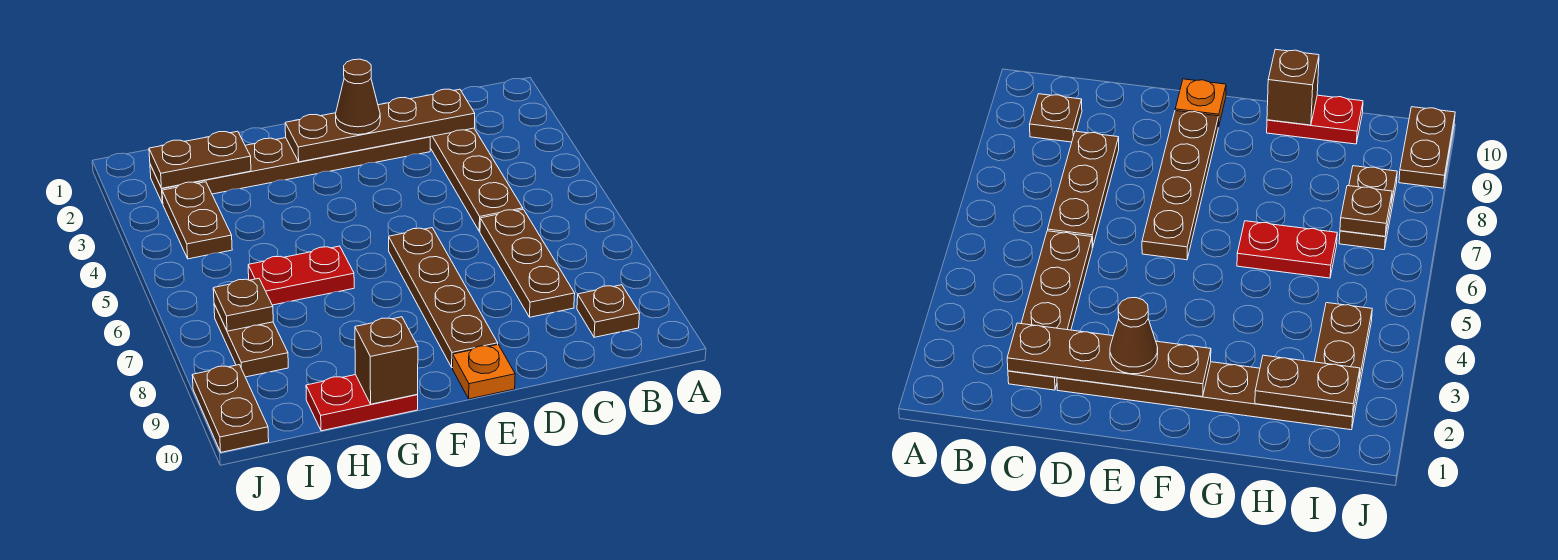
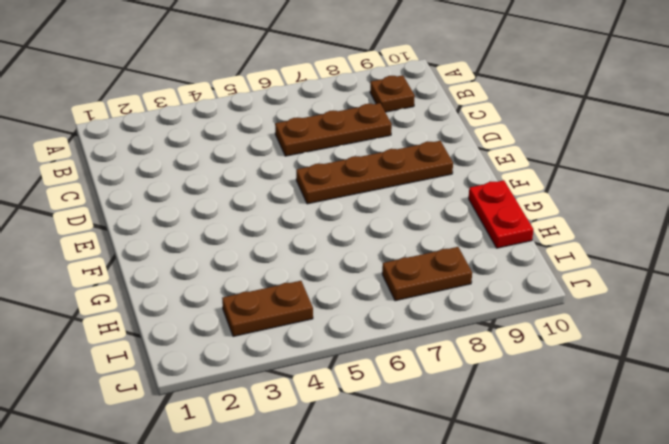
none -> brown 1x4 plate [430,128,523,231]
none -> brown 1x6 plate [150,137,430,204]
none -> orange 1x1 plate [453,345,515,399]

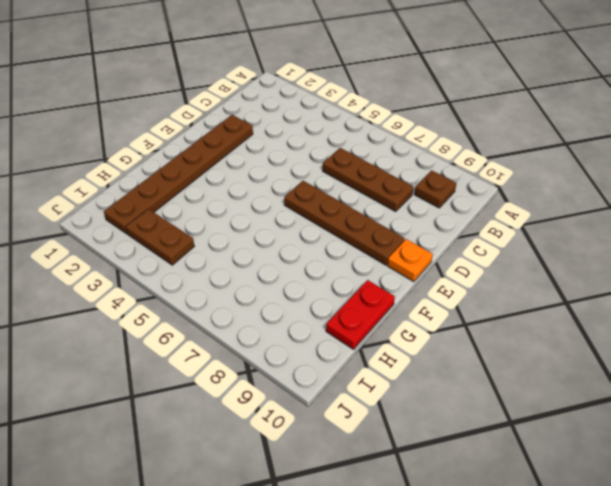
none -> brown 1x4 plate [430,128,523,231]
none -> red 1x2 plate [248,246,354,305]
none -> brown 1x2 plate [214,304,288,377]

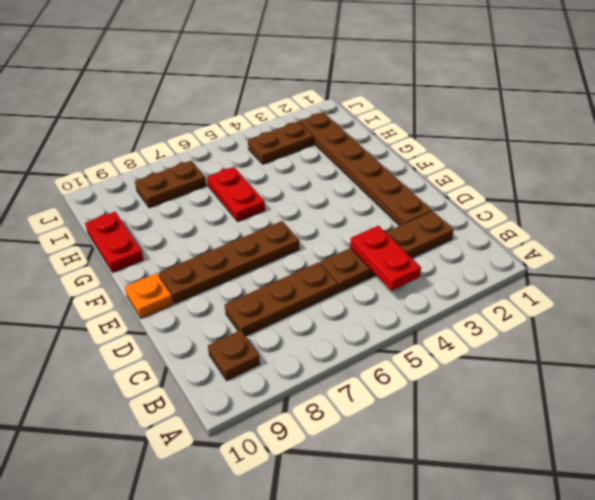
red 1x2 plate [350,226,421,291] -> none
none -> brown 1x2 plate [192,365,269,452]
none -> brown 1x4 plate [285,89,475,162]
none -> brown 1x1 brick [355,317,418,404]

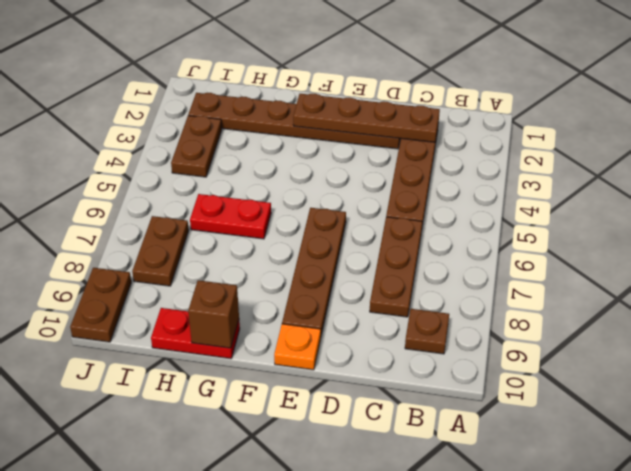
none -> brown 1x2 plate [149,131,251,188]
none -> brown 1x1 plate [213,278,273,331]
none -> brown 1x1 cone [336,59,380,135]

